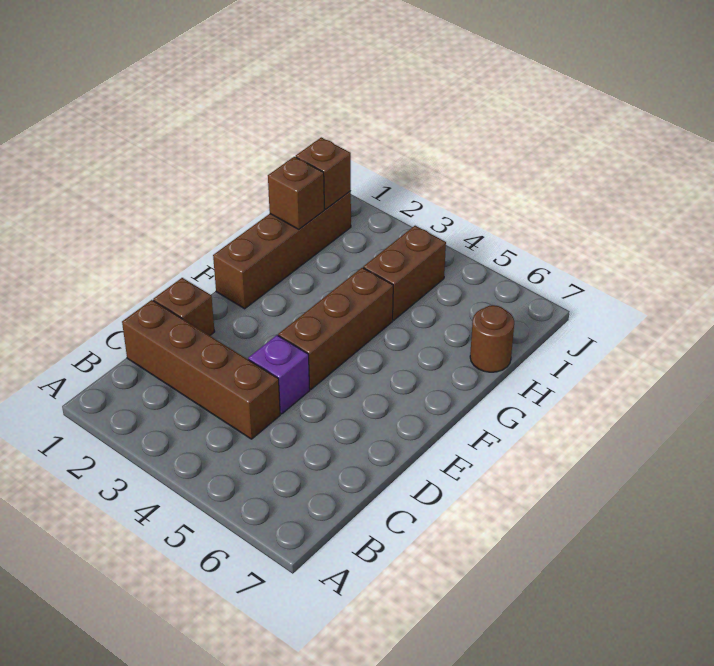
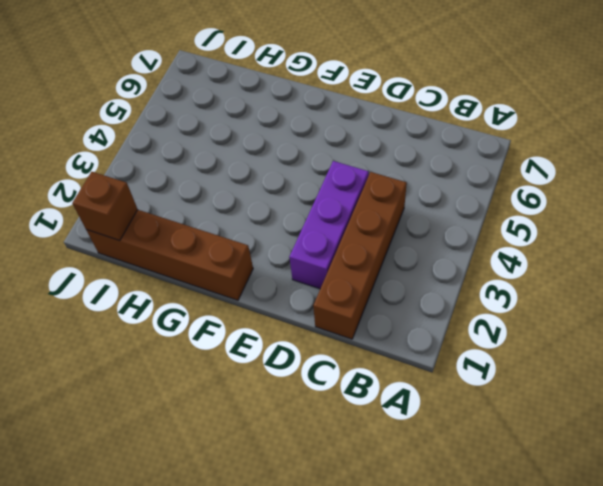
purple 1x3 brick [289,161,369,289] -> purple 1x1 brick [248,335,310,414]
none -> brown 1x1 brick [153,278,215,336]
none -> brown 1x3 brick [278,268,393,389]

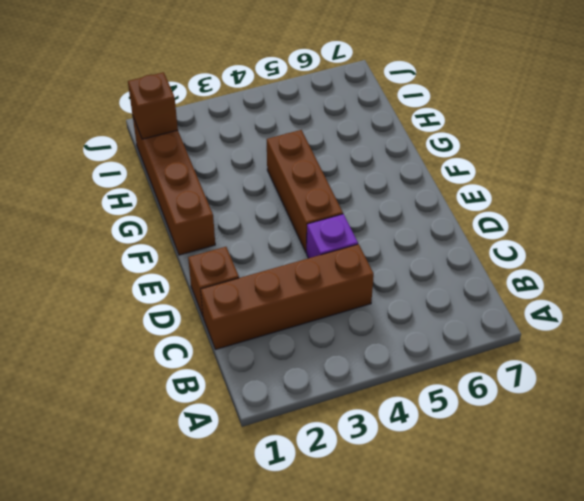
none -> brown 1x2 brick [363,226,446,320]
none -> brown 1x1 round brick [470,305,514,372]

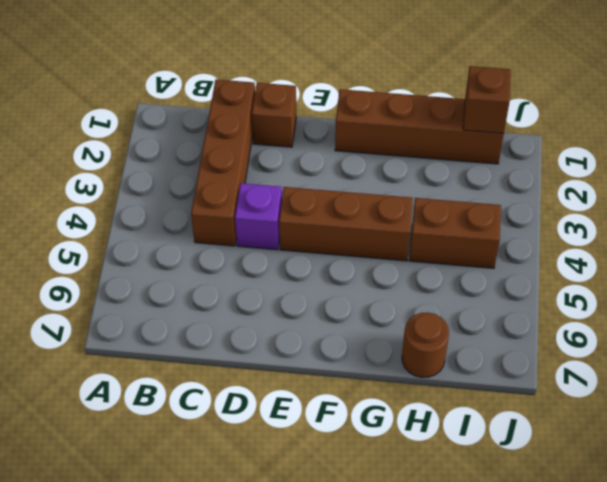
none -> brown 1x1 brick [268,157,324,229]

